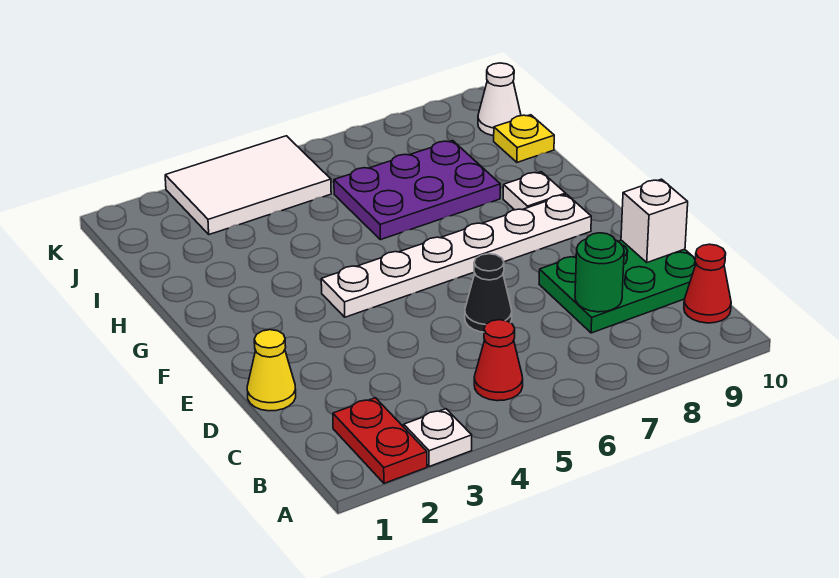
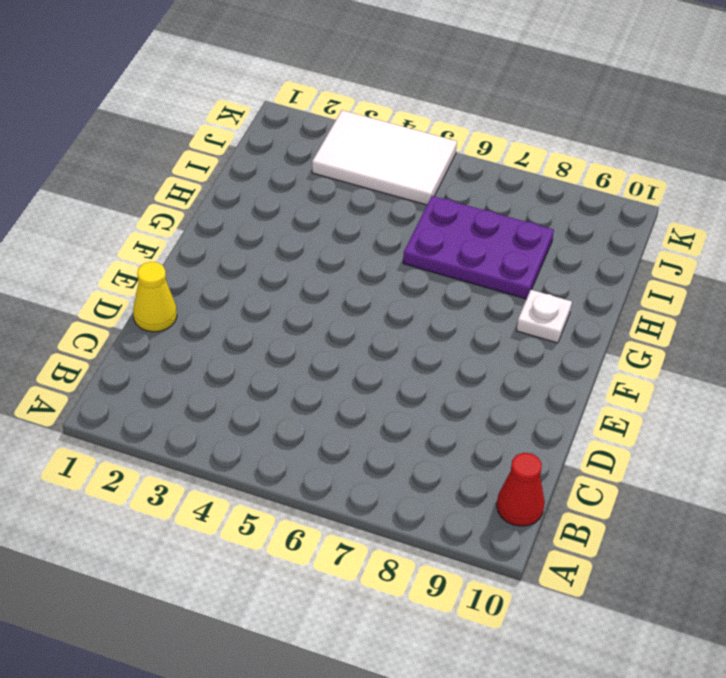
none -> red 1x2 plate [333,398,427,483]
none -> white 1x1 plate [404,409,472,467]
none -> red 1x1 cone [474,320,523,401]

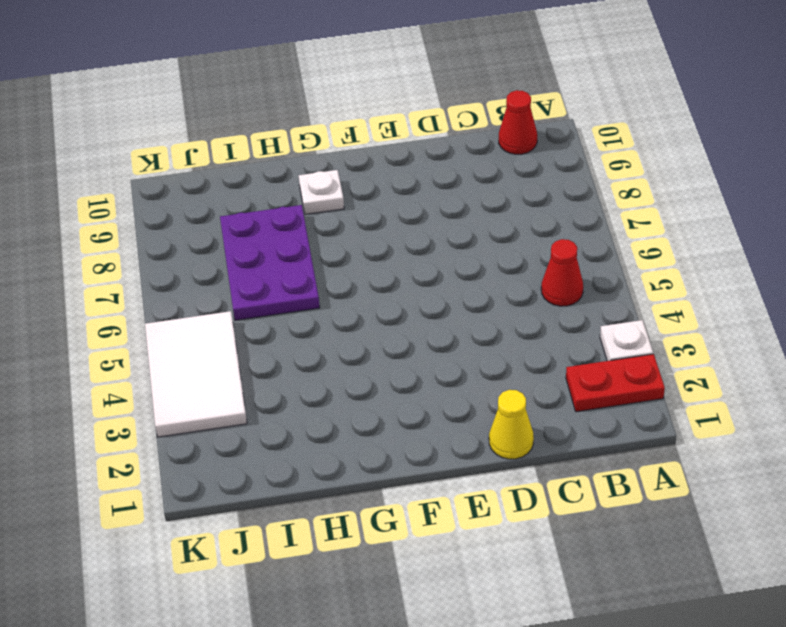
none -> green 2x3 plate [539,240,696,333]
none -> black 1x1 cone [465,254,512,332]
none -> white 1x6 plate [321,194,591,317]

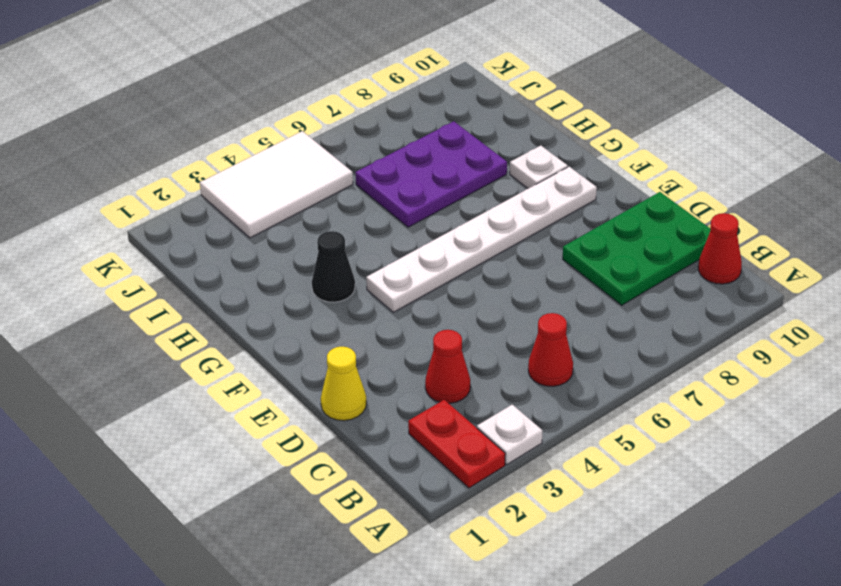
red 1x1 cone [425,330,470,403] -> none
black 1x1 cone [312,231,355,302] -> black 1x1 cone moved to [465,254,512,332]
none -> yellow 1x1 plate [494,115,554,162]
none -> white 1x1 cone [478,63,521,136]
none -> green 1x1 round brick [575,233,624,312]

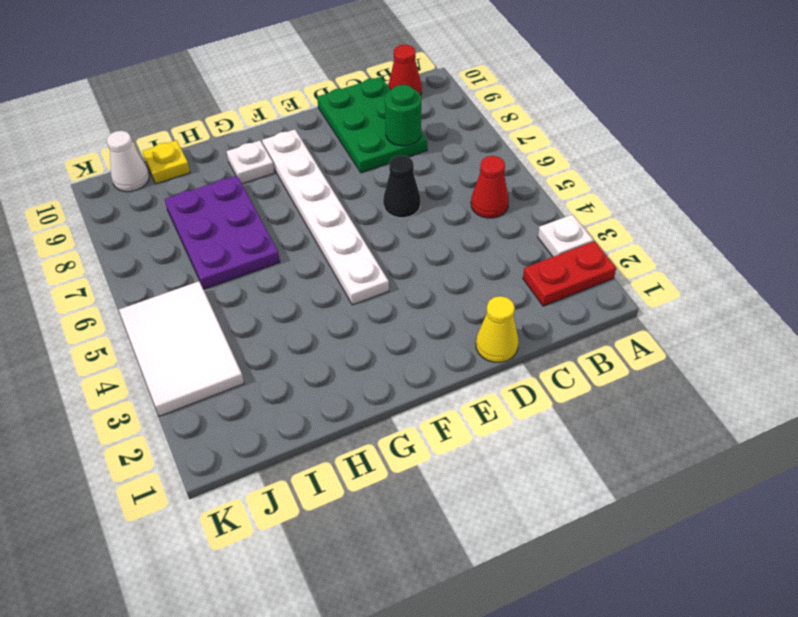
none -> white 1x1 brick [621,179,688,262]

